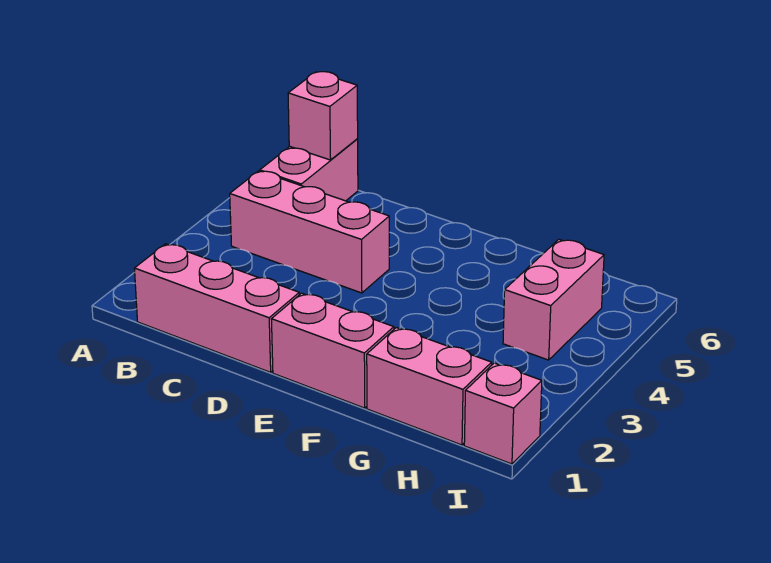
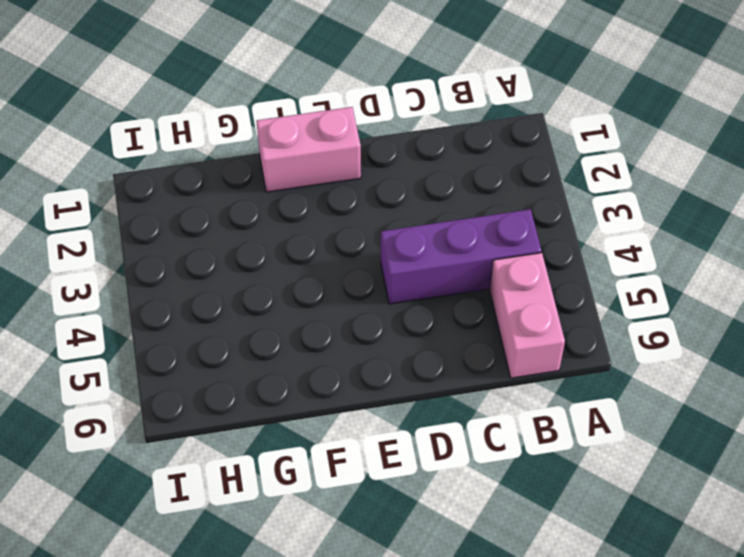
purple 1x3 brick [381,209,541,304] -> pink 1x3 brick [230,171,389,293]
none -> pink 1x3 brick [134,244,299,372]
none -> pink 1x2 brick [367,328,492,445]

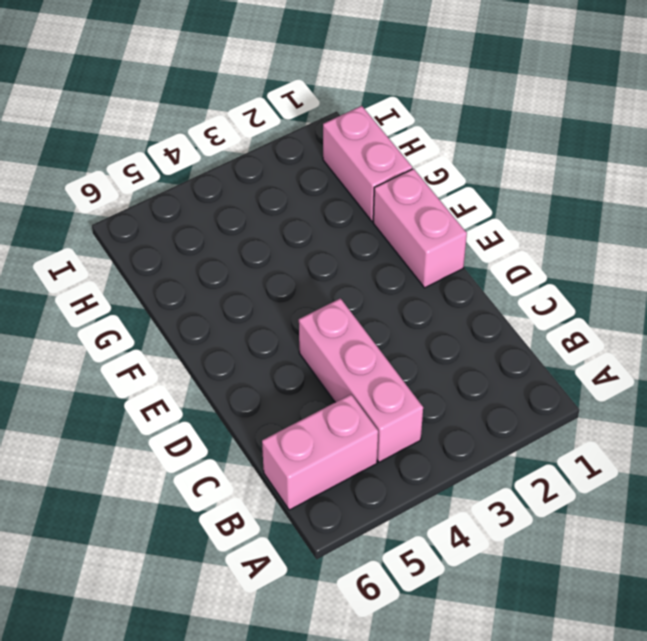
none -> pink 1x3 brick [134,244,299,372]
none -> pink 1x2 brick [503,240,604,360]

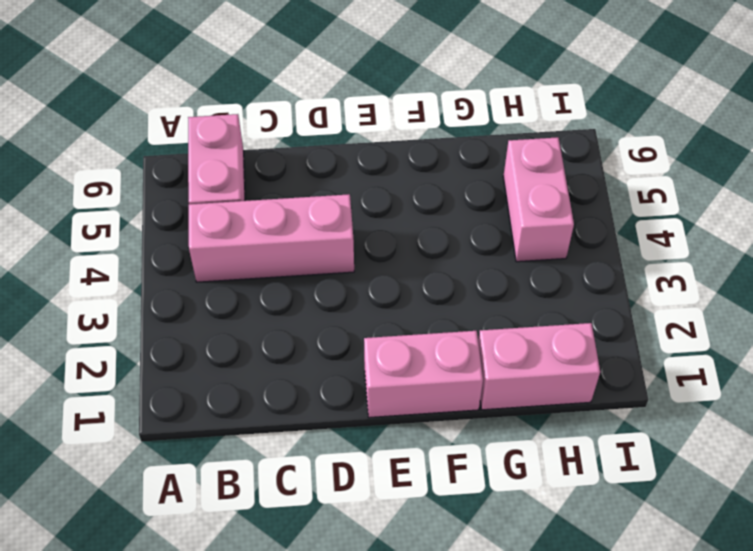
none -> pink 1x3 brick [134,244,299,372]
none -> pink 1x1 brick [464,363,542,464]

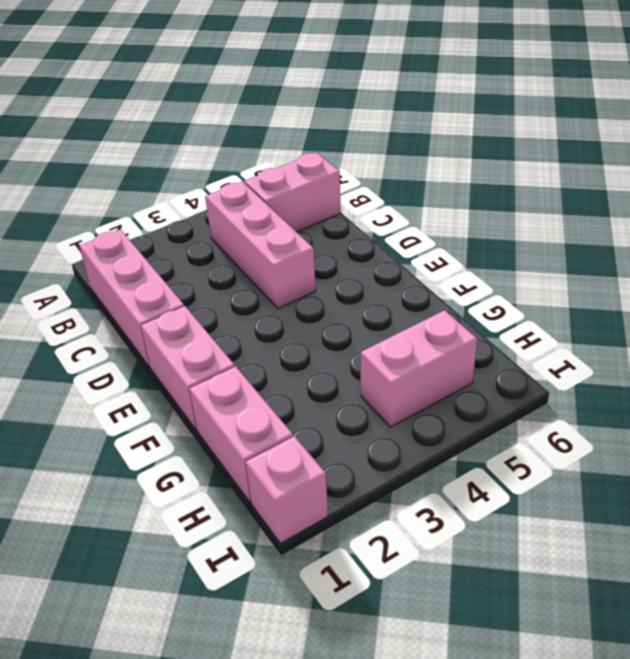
none -> pink 1x1 brick [288,72,358,160]

